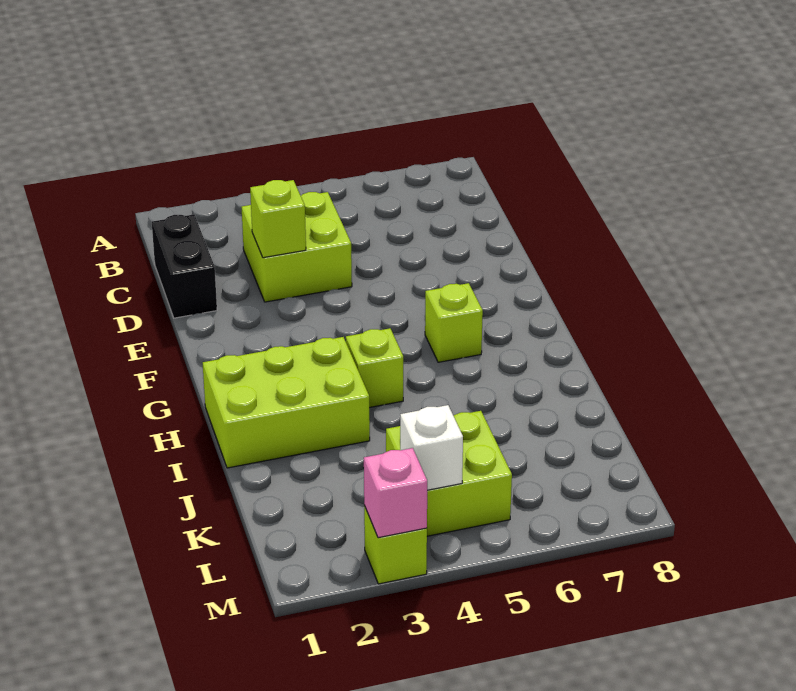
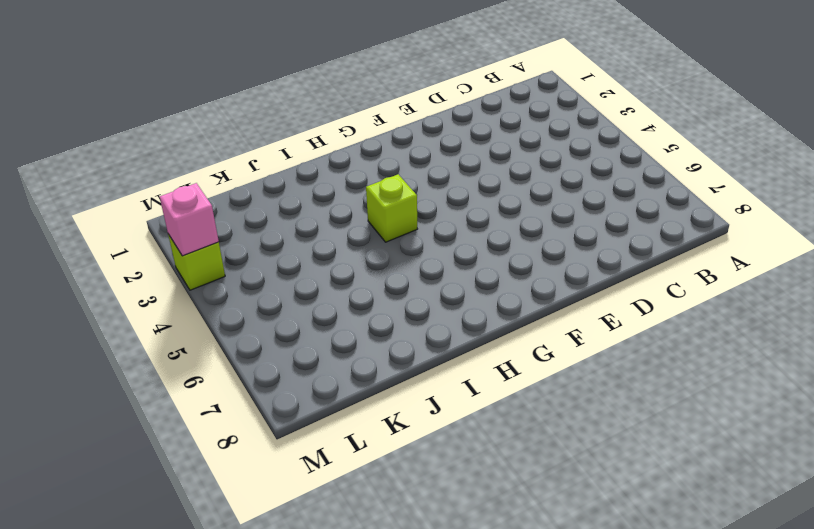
none -> black 1x2 brick [152,214,217,318]
none -> lime 2x2 brick [241,192,352,302]

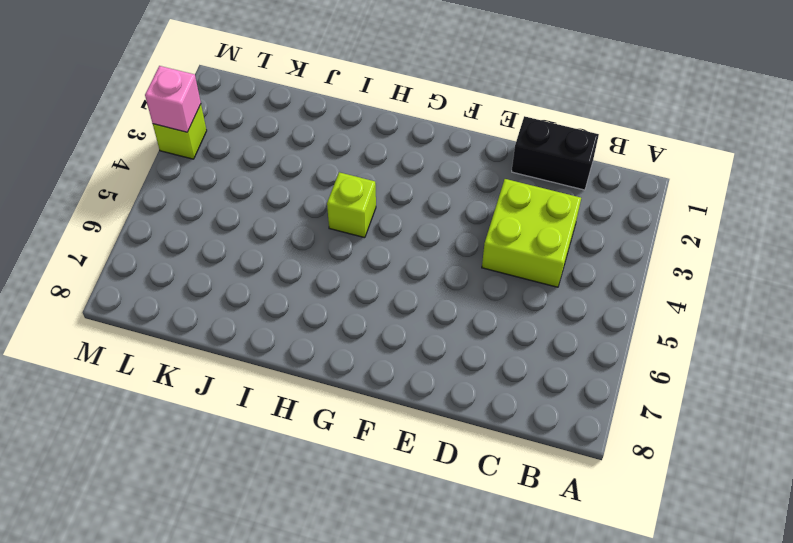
none -> lime 1x1 brick [425,283,483,362]
none -> lime 2x3 brick [203,337,370,468]

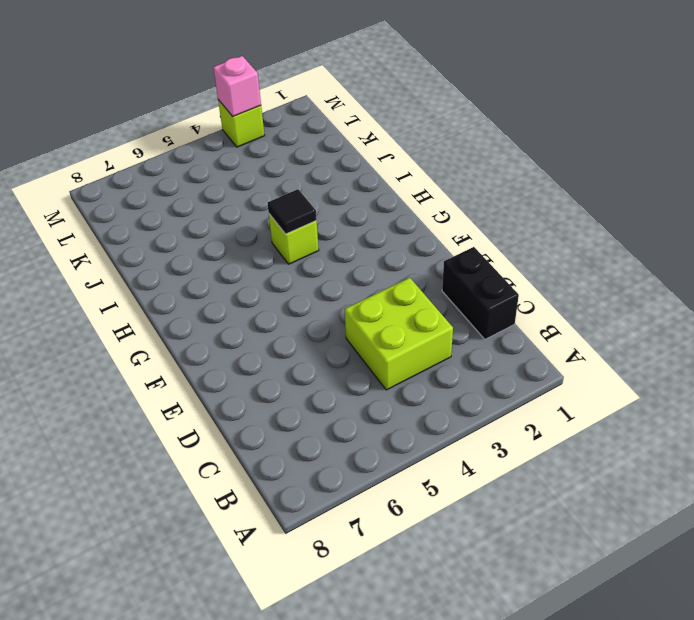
black 1x1 tile [267,189,316,234] -> none
none -> lime 1x1 brick [425,283,483,362]
none -> lime 2x3 brick [203,337,370,468]

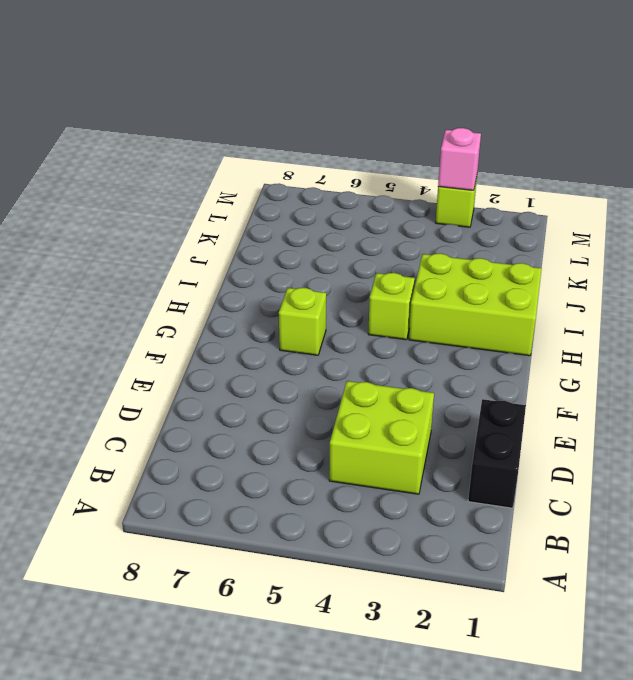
none -> lime 2x2 brick [386,411,512,536]
none -> lime 1x1 brick [250,180,306,258]

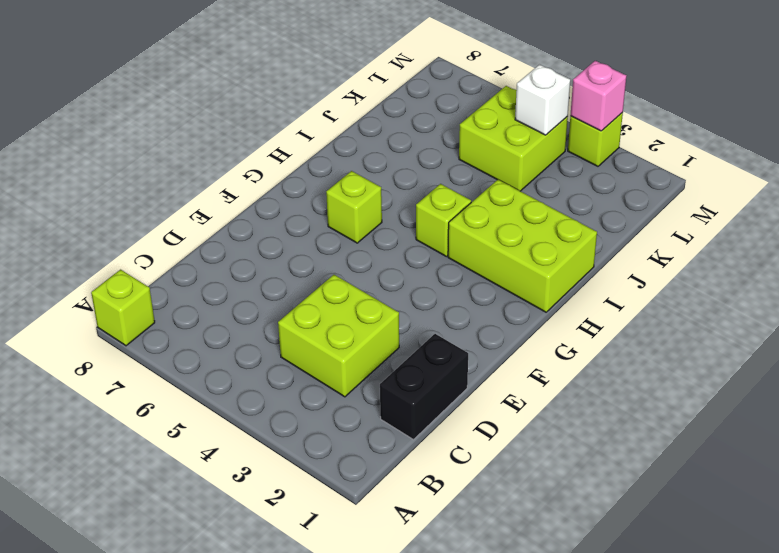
lime 1x1 brick [91,270,155,346] -> lime 1x1 brick moved to [250,180,306,258]

